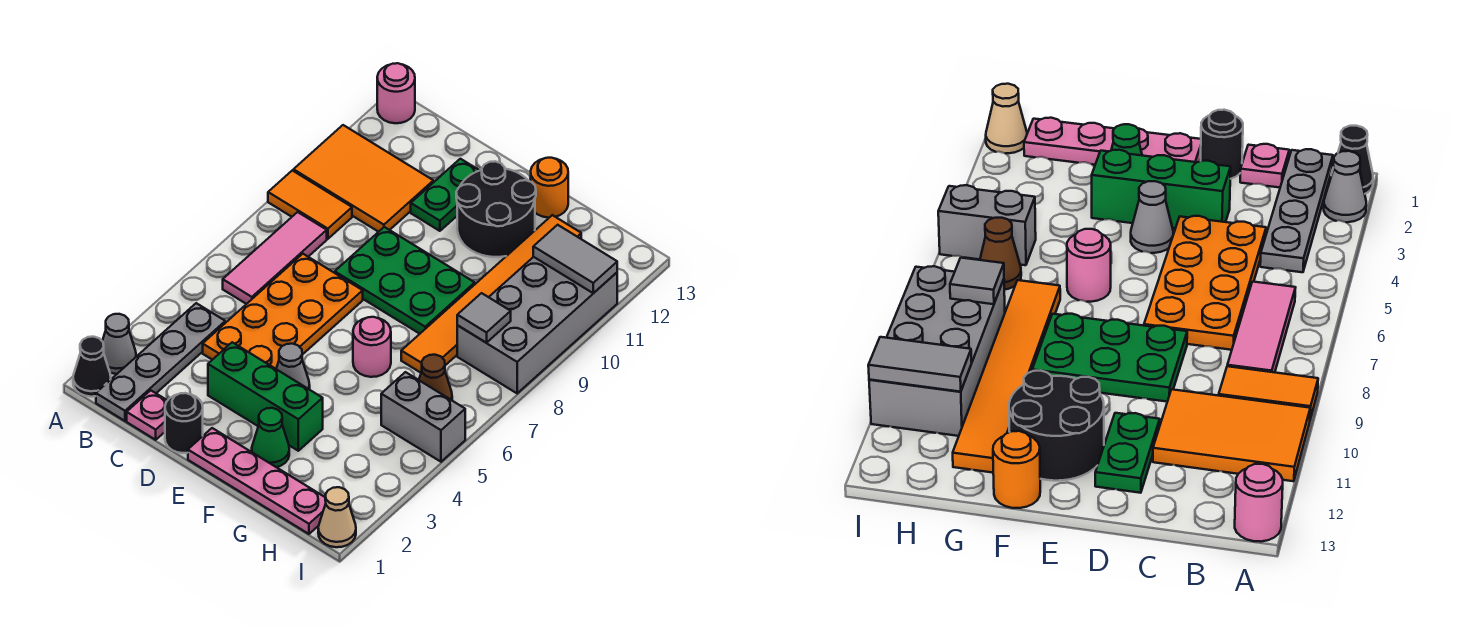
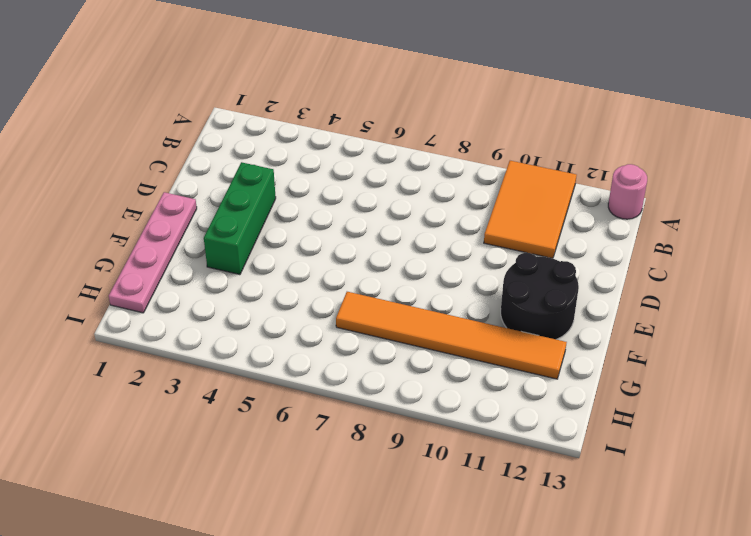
none -> black 1x1 cone [73,337,111,397]
none -> grey 1x1 cone [102,314,136,374]
none -> orange 1x2 tile [268,170,352,239]

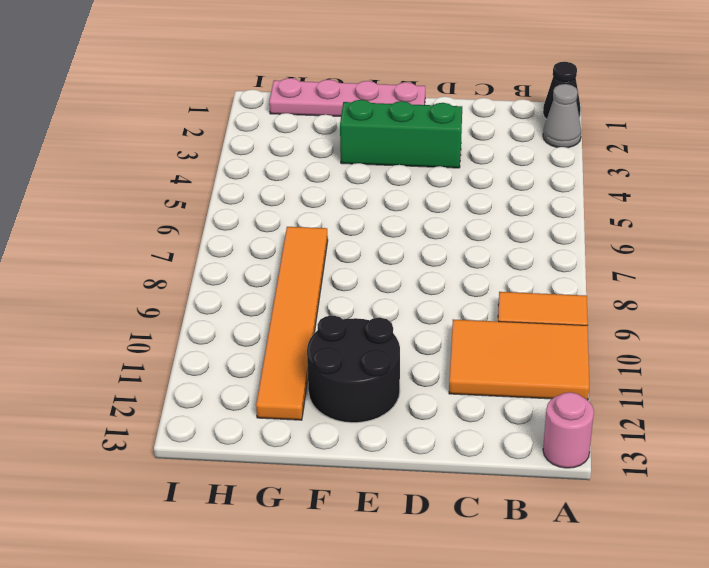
none -> grey 1x4 plate [96,303,225,421]
none -> pink 1x3 tile [223,212,327,304]
none -> pink 1x1 plate [127,390,168,440]

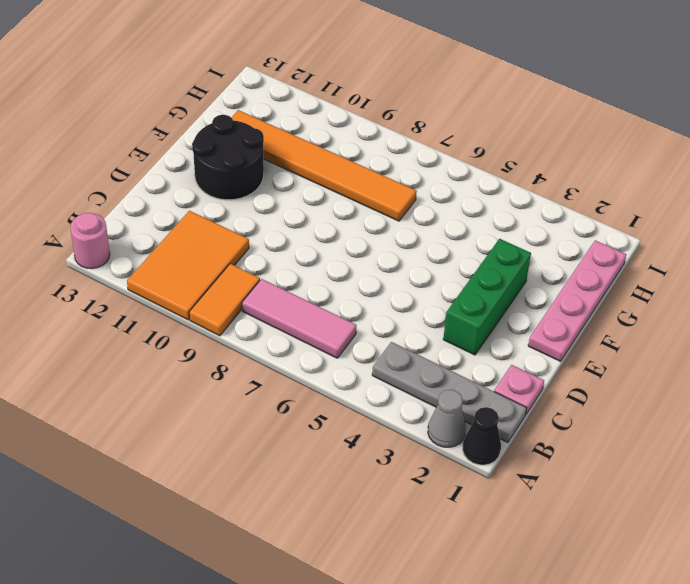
none -> orange 2x4 plate [203,254,363,369]
none -> black 1x1 round brick [165,393,203,453]
none -> green 2x3 plate [335,227,475,334]

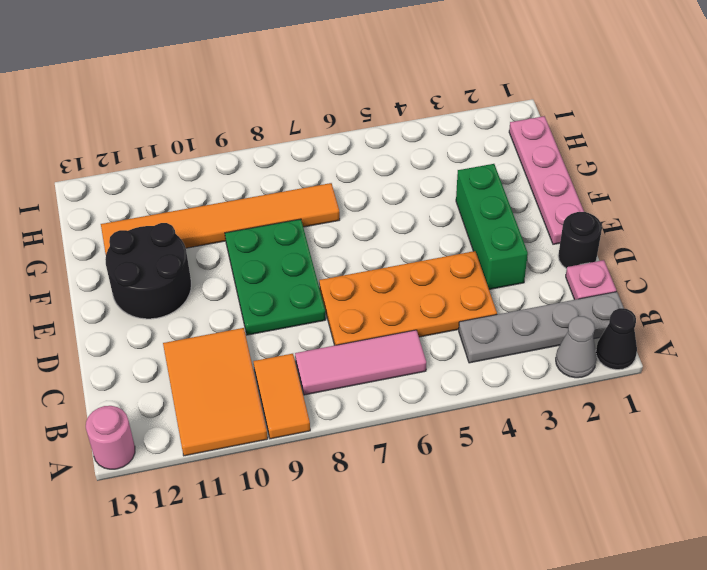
none -> green 1x2 plate [411,159,480,231]
none -> grey 1x1 cone [276,344,310,390]
none -> green 1x1 cone [252,408,289,467]

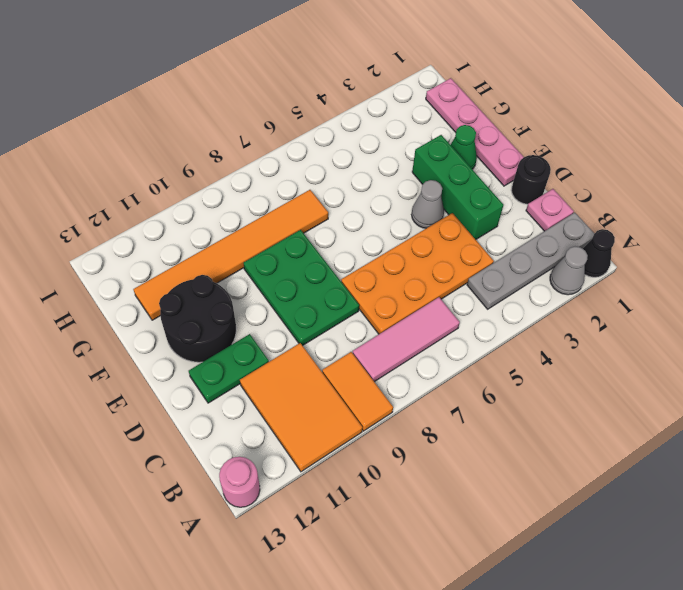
none -> pink 1x1 round brick [353,317,391,377]
none -> orange 1x1 round brick [530,158,568,218]
none -> grey 1x2 brick [381,372,465,462]

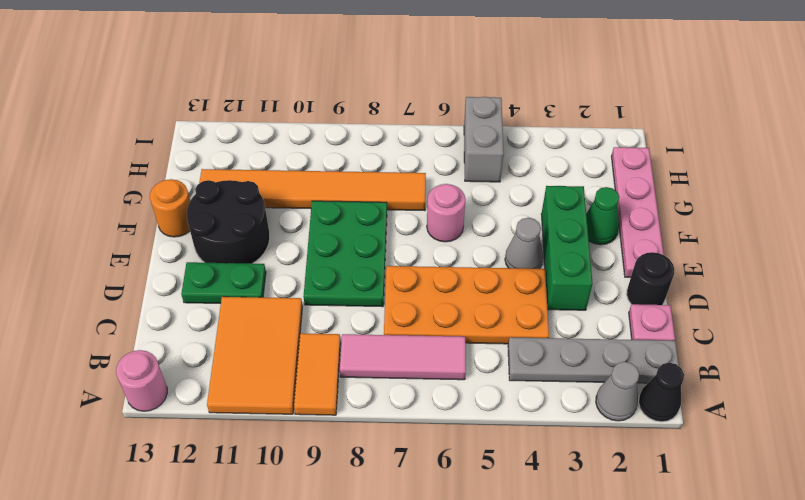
none -> brown 1x1 cone [419,355,452,400]
none -> grey 2x4 brick [457,257,617,393]
none -> tan 1x1 cone [318,487,356,547]

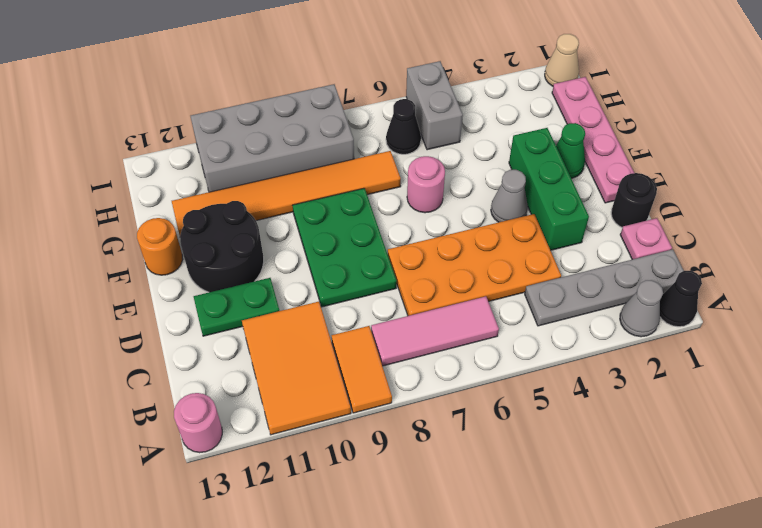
black 1x1 cone [386,99,421,154] -> brown 1x1 cone [419,355,452,400]
none -> grey 1x1 tile [457,293,511,343]
none -> grey 1x2 tile [533,225,617,293]

